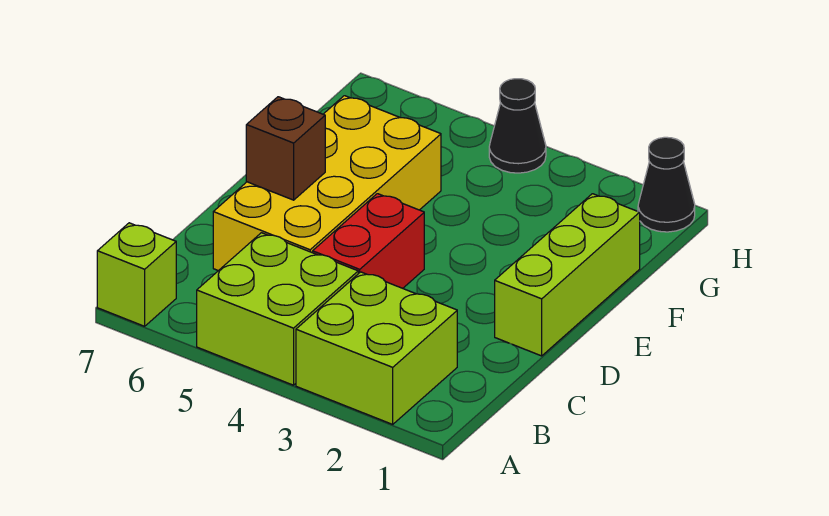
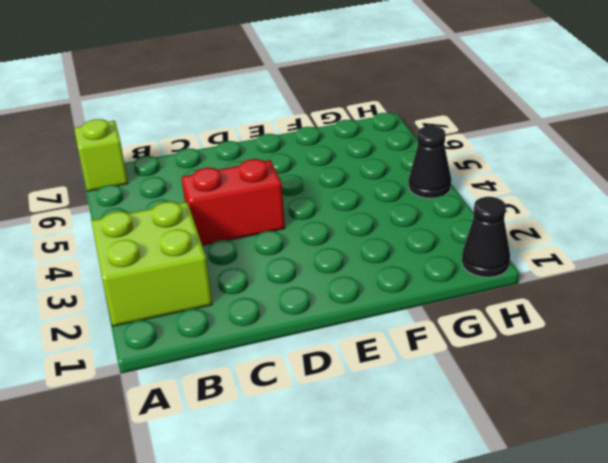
none -> lime 2x2 brick [197,233,358,385]
none -> yellow 2x4 brick [213,96,441,271]

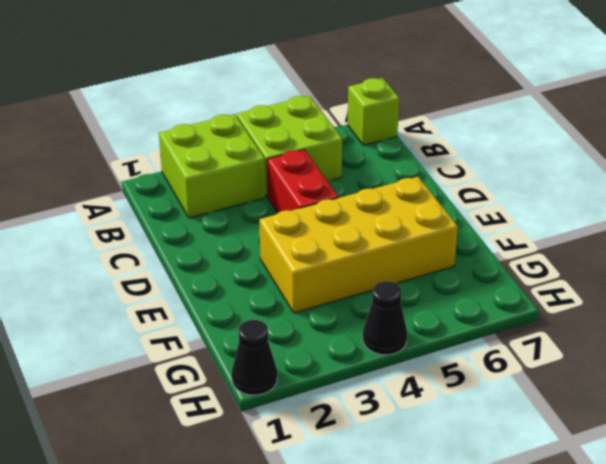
yellow 2x4 brick [259,177,458,313] -> yellow 2x4 brick turned to [213,96,441,271]
none -> lime 1x3 brick [495,194,640,356]
none -> brown 1x1 brick [246,97,325,200]

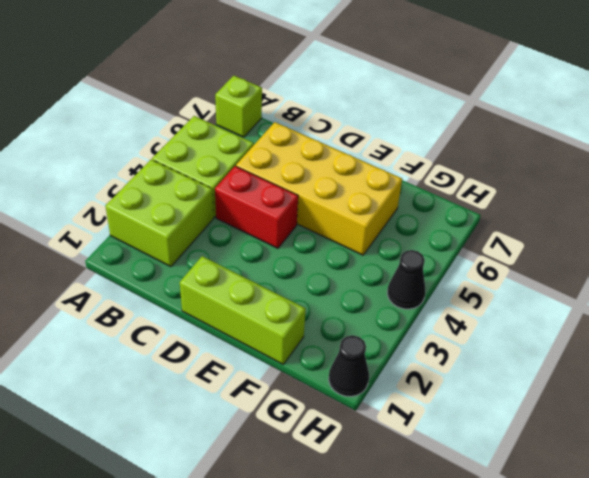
none -> brown 1x1 brick [246,97,325,200]

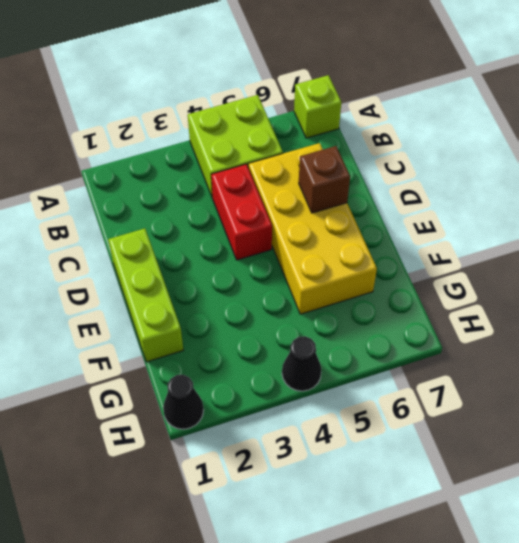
none -> lime 2x2 brick [296,272,457,424]

